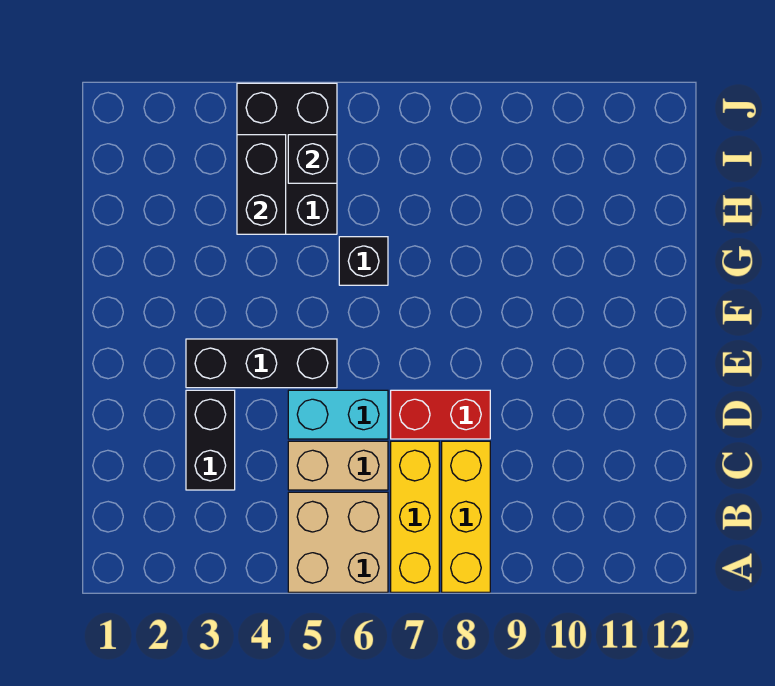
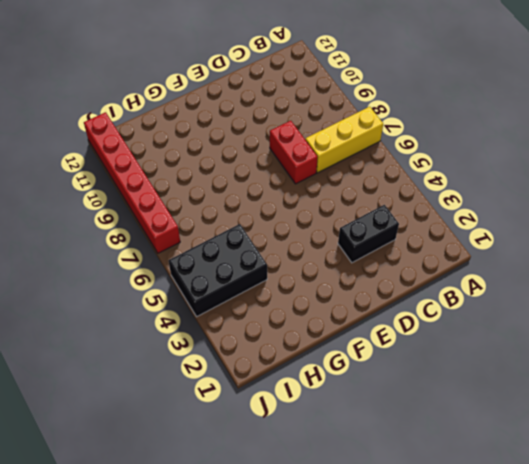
red 1x6 brick [84,112,180,253] -> none
none -> tan 2x2 brick [288,492,388,592]
none -> yellow 1x3 brick [442,441,490,592]
none -> tan 1x2 brick [288,441,388,490]

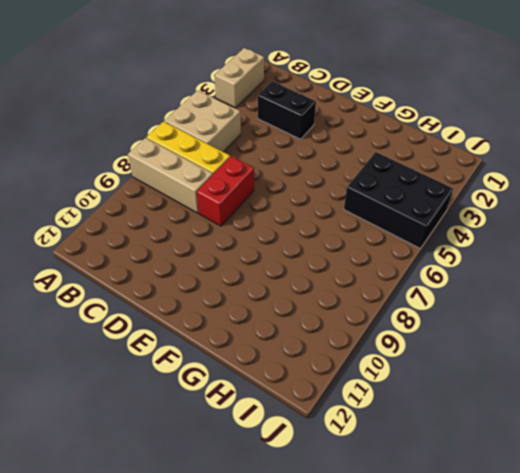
tan 1x2 brick [214,48,264,108] -> tan 1x2 brick moved to [288,441,388,490]
tan 1x3 brick [128,138,213,213] -> yellow 1x3 brick [442,441,490,592]
none -> cyan 1x2 brick [288,390,388,439]
none -> black 1x3 brick [186,339,337,388]
none -> black 1x1 brick [339,237,388,285]

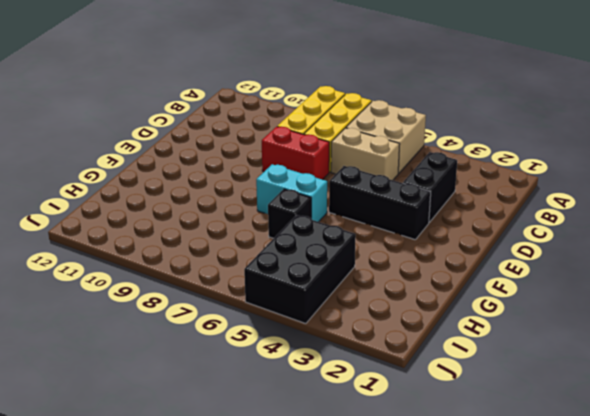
cyan 1x2 brick [256,164,327,222] -> cyan 1x2 brick moved to [288,390,388,439]
none -> black 1x2 brick [237,135,286,234]
none -> black 1x1 brick [288,135,337,183]

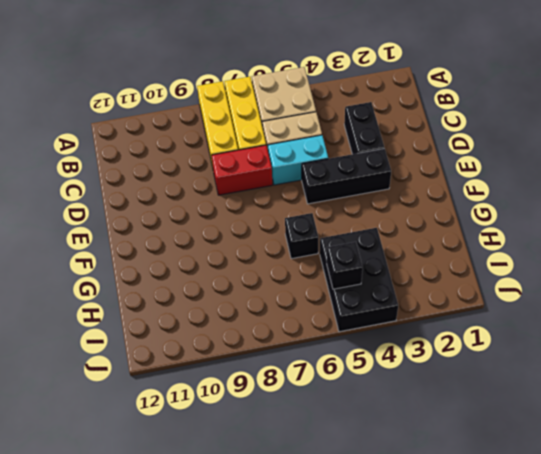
none -> black 1x2 brick [237,135,286,234]

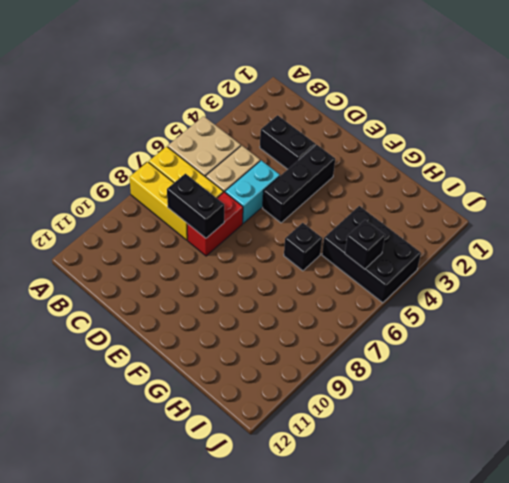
black 1x2 brick [167,174,224,238] -> black 1x2 brick moved to [237,135,286,234]

